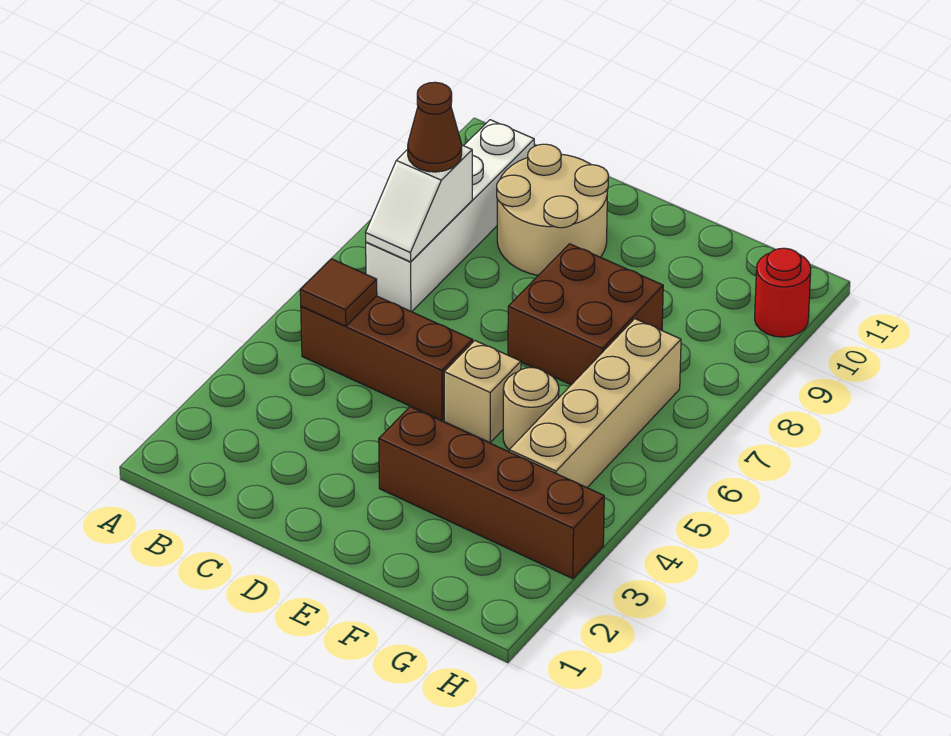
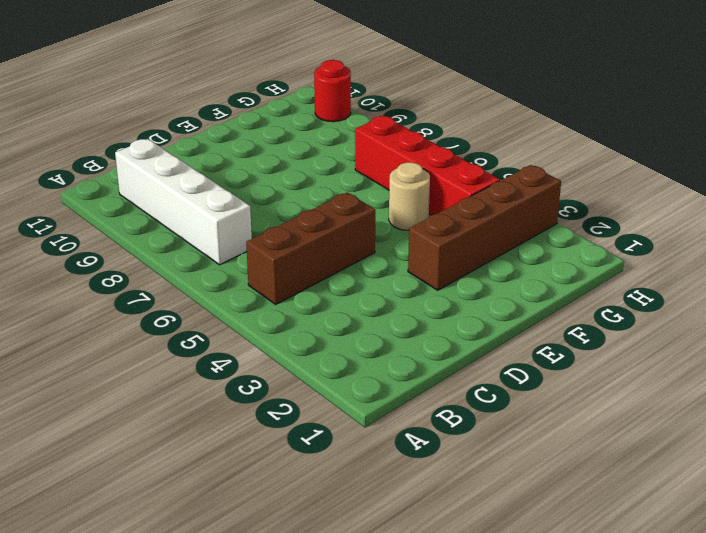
red 1x4 brick [355,116,500,215] -> tan 1x4 brick [509,319,681,487]
none -> tan 2x2 round brick [497,144,608,275]
none -> tan 1x1 brick [444,341,521,442]
none -> brown 2x2 brick [508,244,663,385]

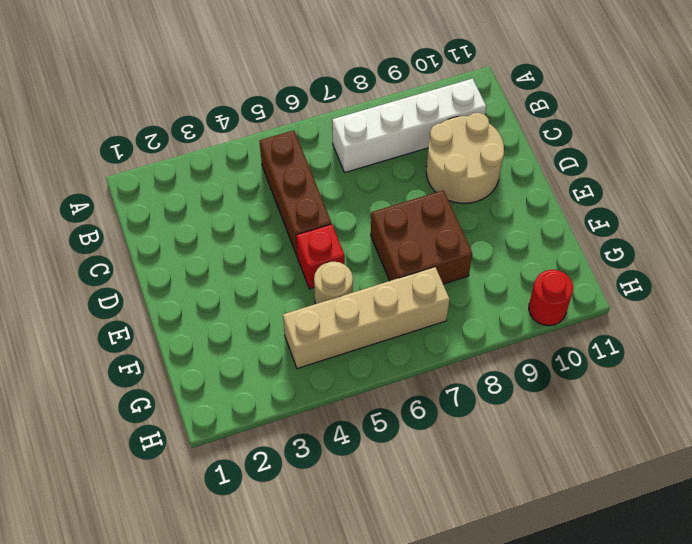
red 1x1 brick [296,224,345,289] -> tan 1x1 brick [444,341,521,442]
none -> brown 1x4 brick [379,407,604,579]
none -> brown 1x1 tile [300,259,377,326]
none -> white 1x2 slope [366,145,472,262]

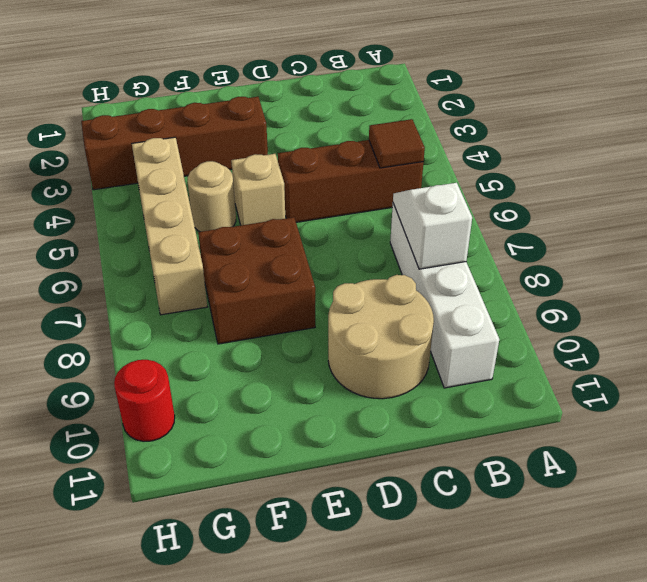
none -> brown 1x1 cone [408,82,462,172]

